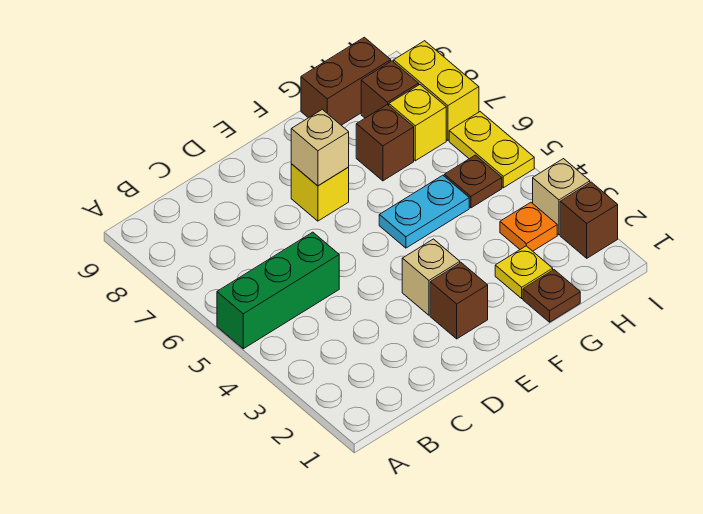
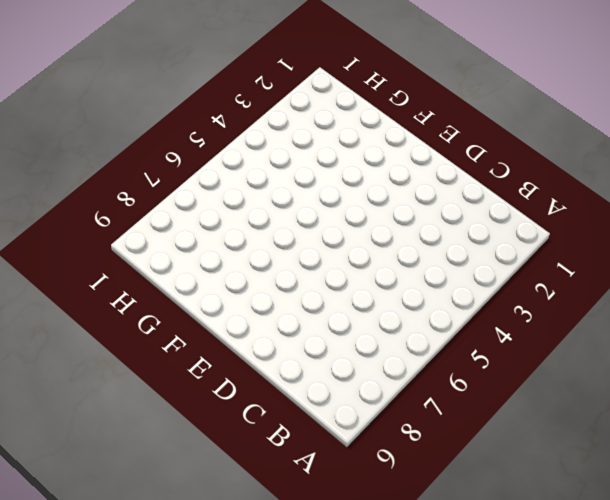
none -> green 1x3 brick [217,232,339,349]
none -> brown 1x1 brick [430,263,488,339]
none -> tan 1x1 brick [402,239,460,315]

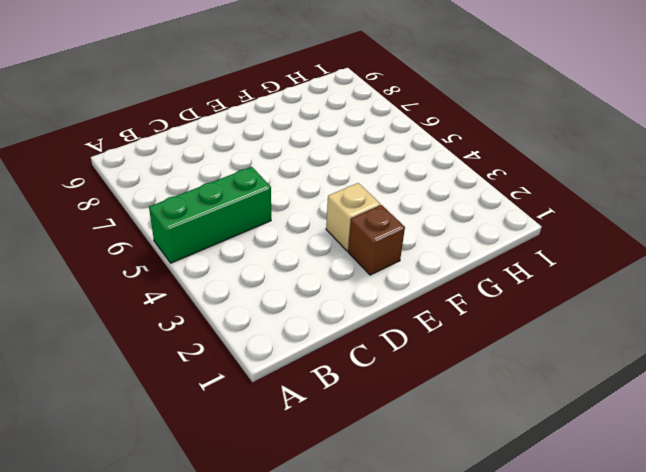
none -> yellow 1x1 brick [291,164,349,221]
none -> cyan 1x2 plate [379,175,469,248]
none -> brown 1x1 plate [523,270,580,322]

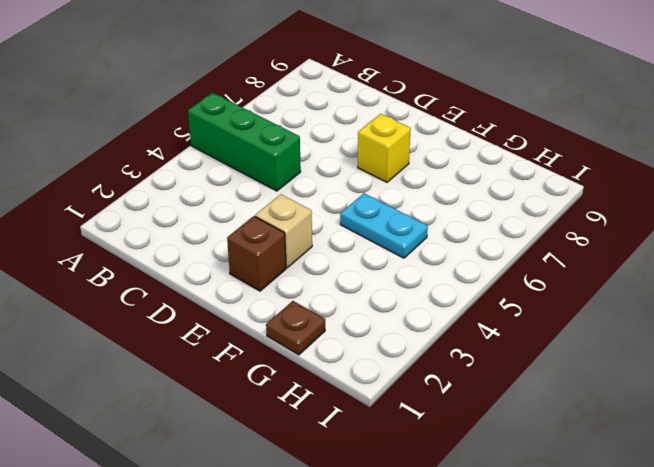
none -> yellow 1x1 plate [495,246,553,298]
none -> brown 1x1 brick [356,105,414,181]
none -> brown 1x2 brick [301,37,391,125]

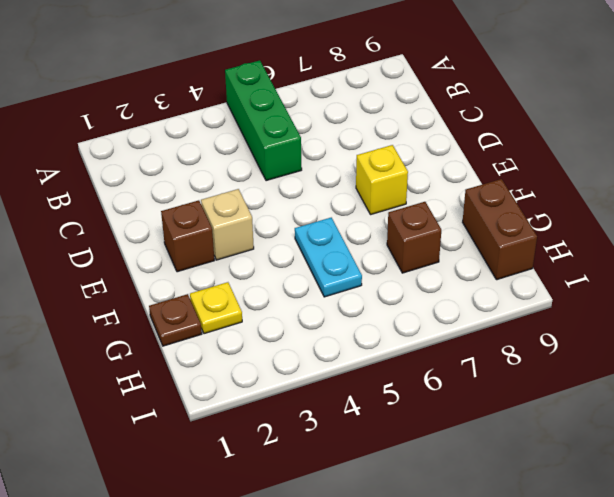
none -> orange 1x1 plate [500,202,557,251]
none -> brown 1x1 plate [444,155,502,208]
none -> yellow 1x1 brick [389,85,446,161]

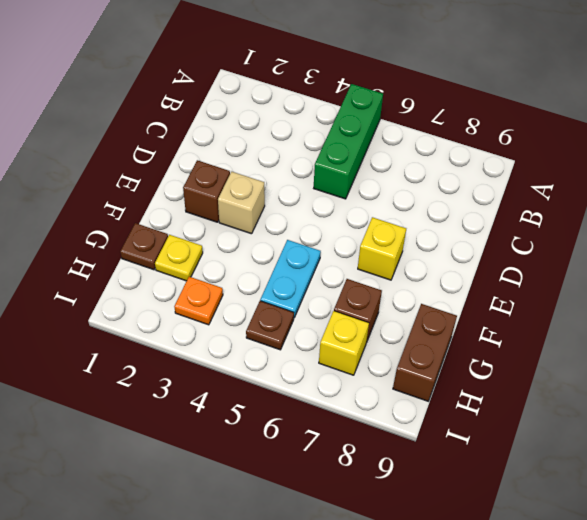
none -> brown 1x1 brick [361,61,419,118]
none -> brown 1x1 brick [560,182,618,258]
none -> tan 1x1 brick [533,159,590,235]

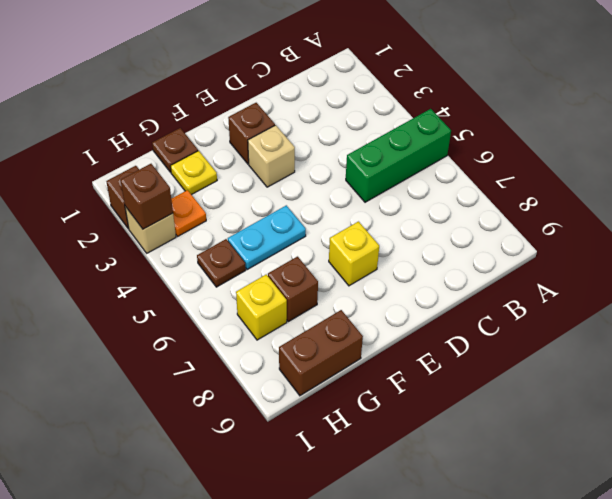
brown 1x1 brick [121,164,173,229] -> brown 1x1 brick moved to [361,61,419,118]
none -> yellow 1x2 plate [449,112,534,188]
none -> yellow 1x2 brick [394,41,479,140]
none -> tan 1x1 brick [291,109,349,186]

